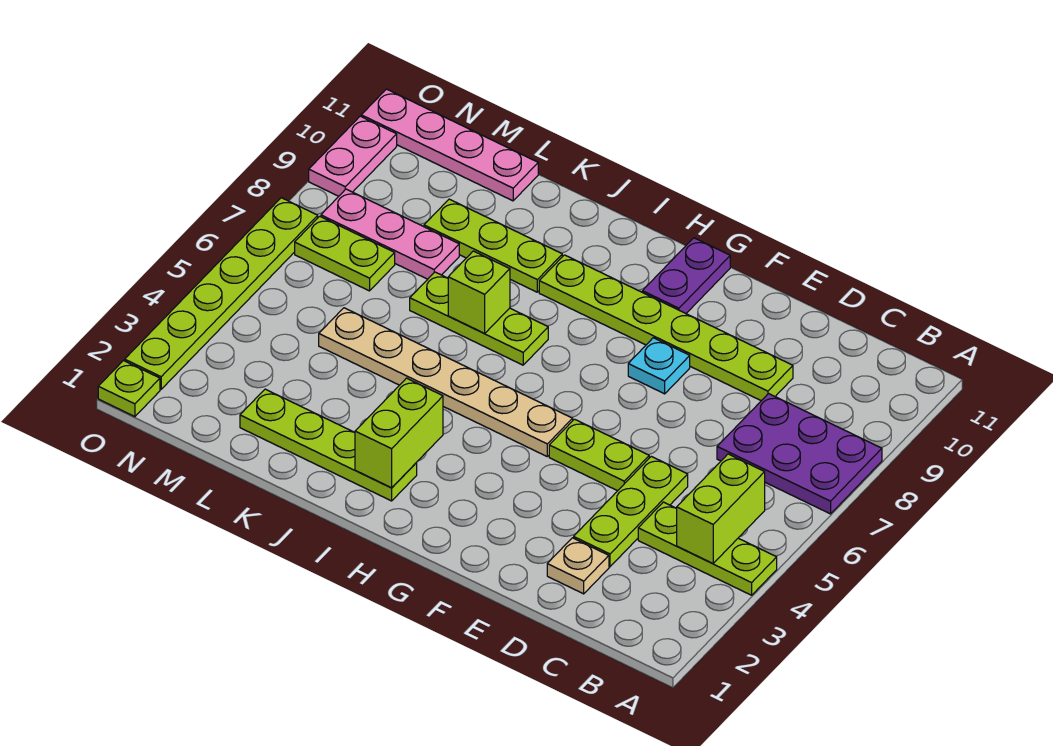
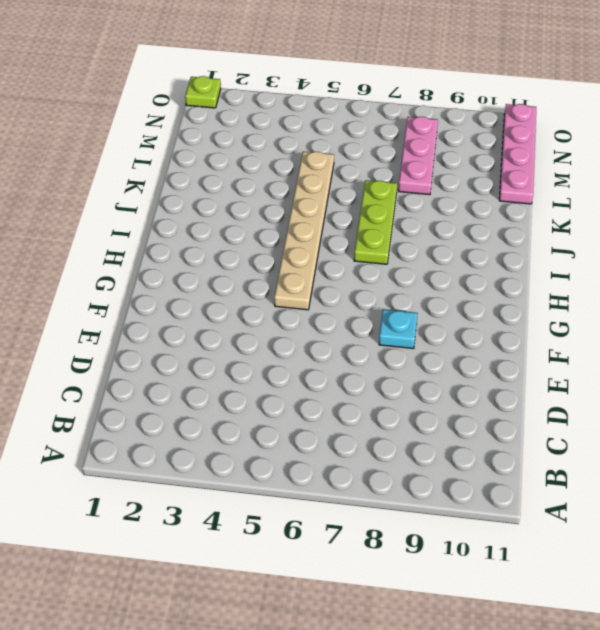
none -> lime 1x3 plate [638,502,777,595]
none -> purple 2x3 plate [717,394,882,514]
none -> tan 1x1 plate [547,538,609,594]

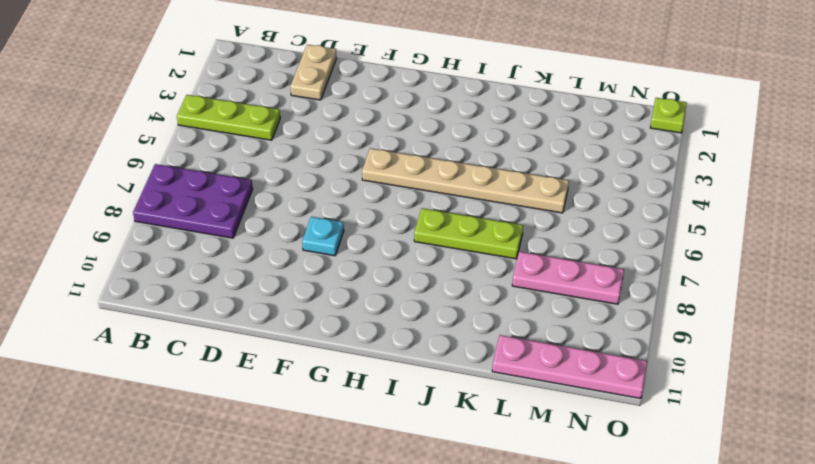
tan 1x2 plate [290,45,337,100] -> tan 1x1 plate [547,538,609,594]
none -> lime 1x3 plate [574,456,688,567]
none -> lime 1x6 plate [539,255,793,401]
none -> lime 1x2 plate [549,419,649,491]

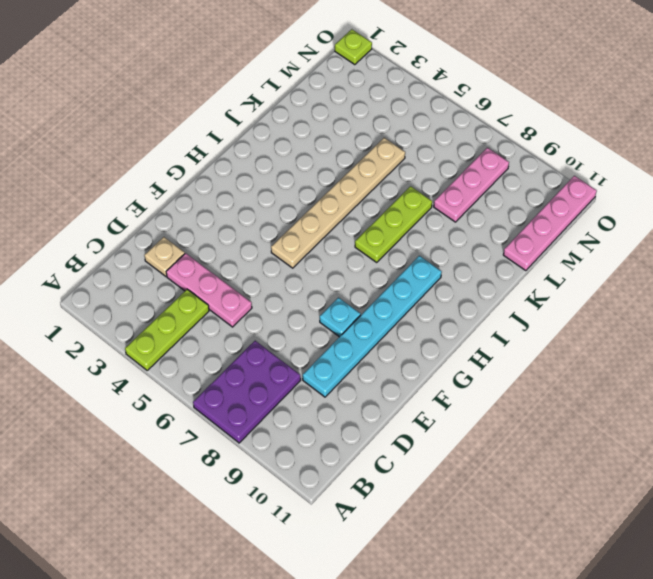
pink 1x3 plate [166,253,252,327] -> lime 1x3 plate [574,456,688,567]
cyan 1x6 plate [303,256,442,397] -> lime 1x6 plate [539,255,793,401]
none -> lime 1x2 plate [549,419,649,491]
none -> purple 1x2 plate [642,238,730,313]
none -> lime 1x4 plate [240,389,417,501]

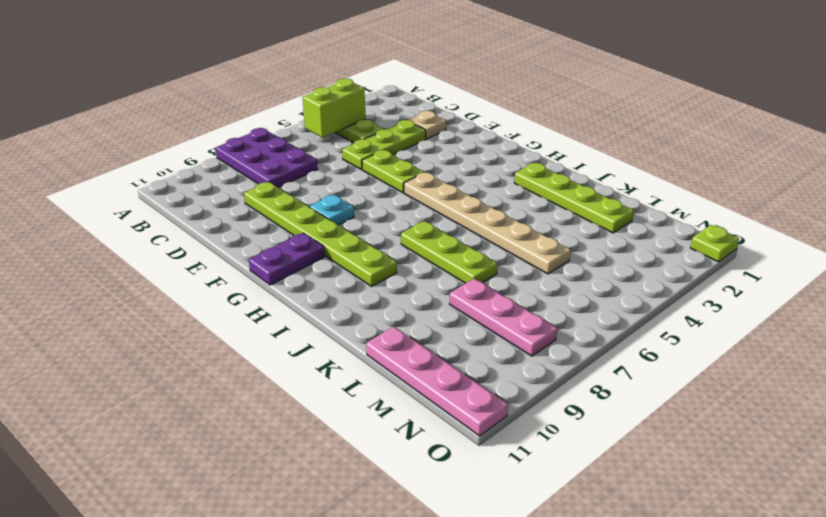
none -> lime 1x3 plate [424,199,562,292]
none -> lime 1x2 plate [295,216,395,291]
none -> lime 1x6 plate [125,198,318,389]

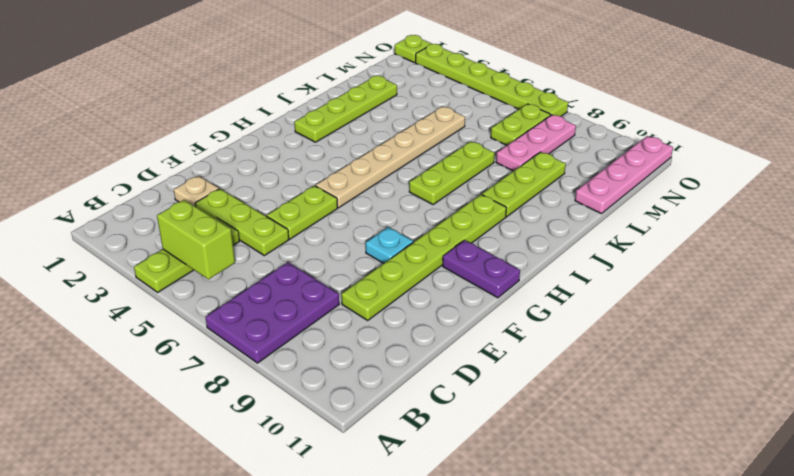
none -> pink 1x2 plate [309,116,397,196]
none -> lime 1x2 brick [355,378,443,488]
none -> lime 1x1 brick [448,251,510,333]

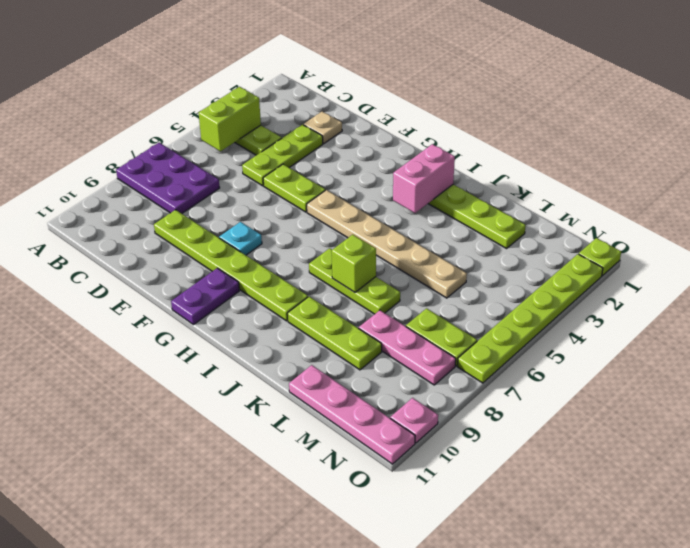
pink 1x2 brick [393,144,455,213] -> lime 1x2 brick [355,378,443,488]
pink 1x1 plate [390,398,438,443] -> pink 1x2 plate [309,116,397,196]

